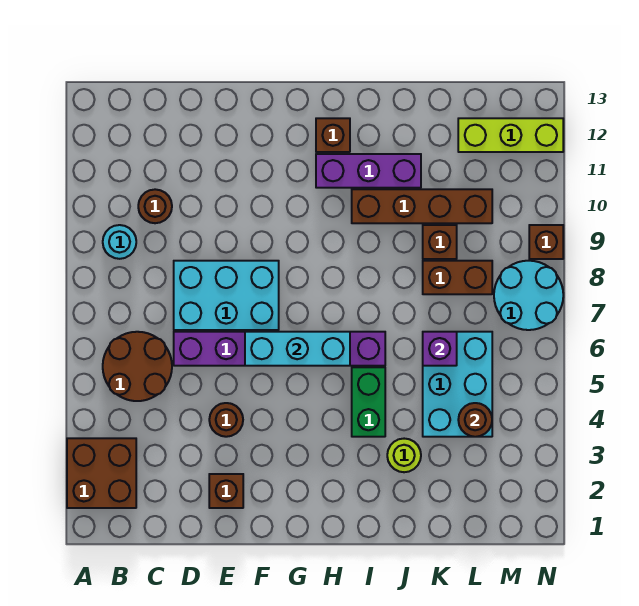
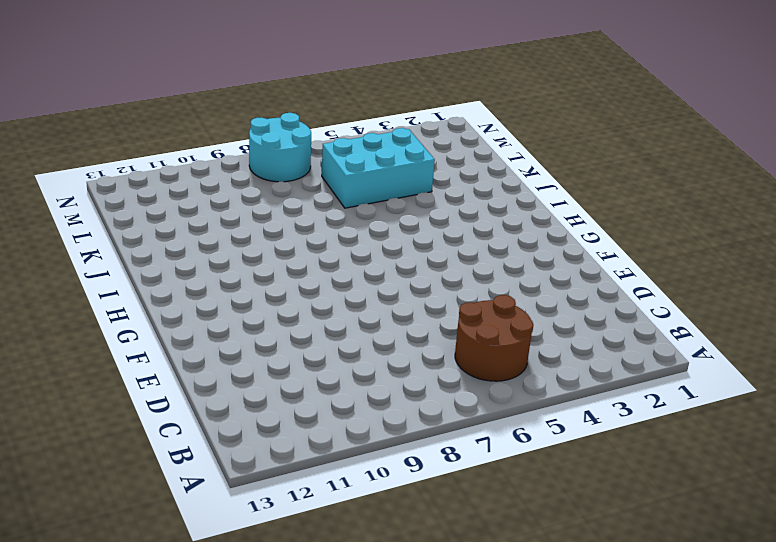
none -> brown 2x2 brick [67,438,136,508]
none -> cyan 1x1 round brick [103,225,136,259]
none -> brown 1x1 round brick [138,189,172,223]

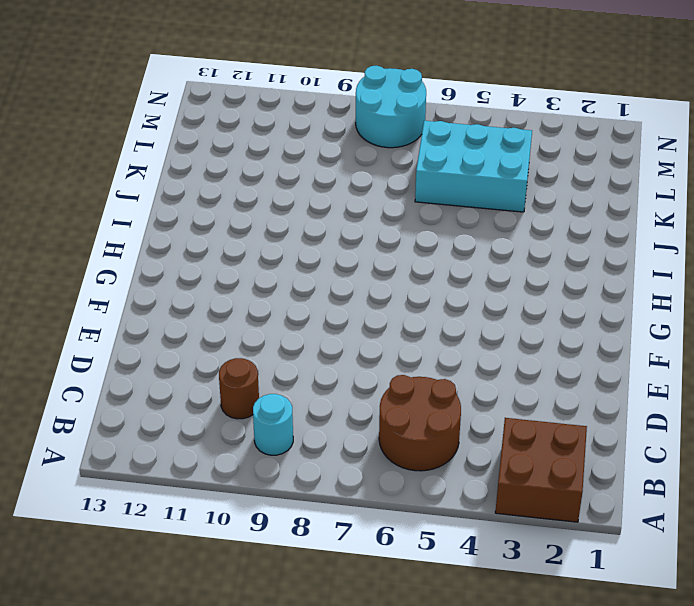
none -> purple 1x6 brick [174,332,385,366]
none -> cyan 2x3 brick [174,261,279,330]
none -> brown 1x1 brick [209,474,243,508]

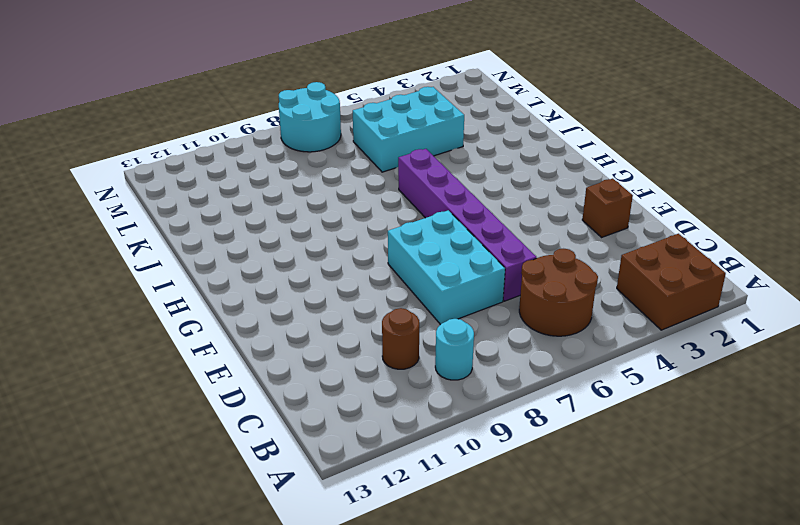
none -> brown 1x1 round brick [209,403,243,437]
none -> purple 1x3 brick [316,154,421,188]
none -> brown 1x1 brick [316,118,350,152]

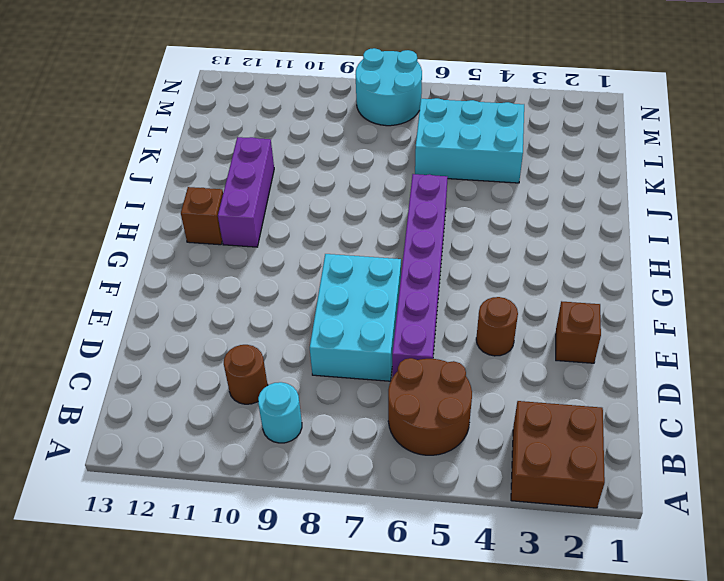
none -> green 1x2 brick [352,367,385,437]
none -> brown 1x4 brick [352,189,492,223]
none -> lime 1x1 round brick [387,439,421,472]

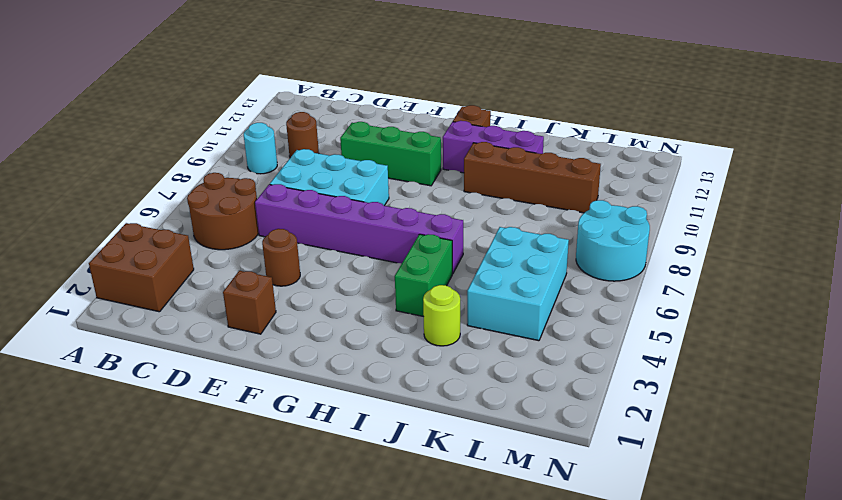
green 1x3 brick [340,122,441,186] -> none
none -> brown 1x2 brick [423,261,492,294]
none -> brown 1x1 brick [423,225,457,259]
none -> lime 1x3 brick [458,118,563,152]

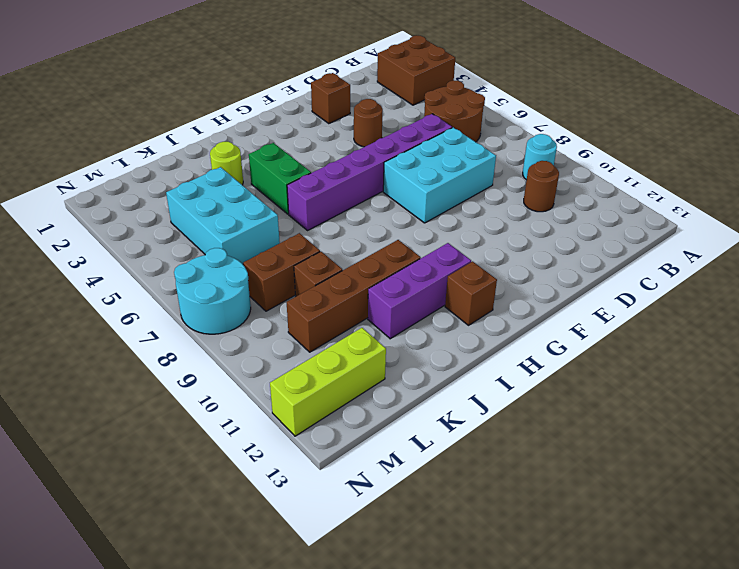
none -> brown 1x1 brick [529,225,563,259]
none -> cyan 1x3 brick [245,332,350,366]
none -> purple 1x1 brick [423,332,457,366]

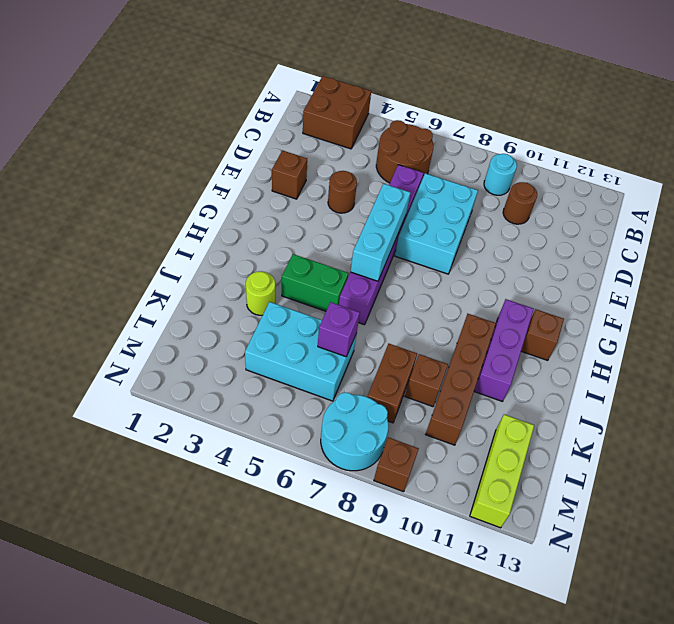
none -> brown 1x1 round brick [458,403,492,437]

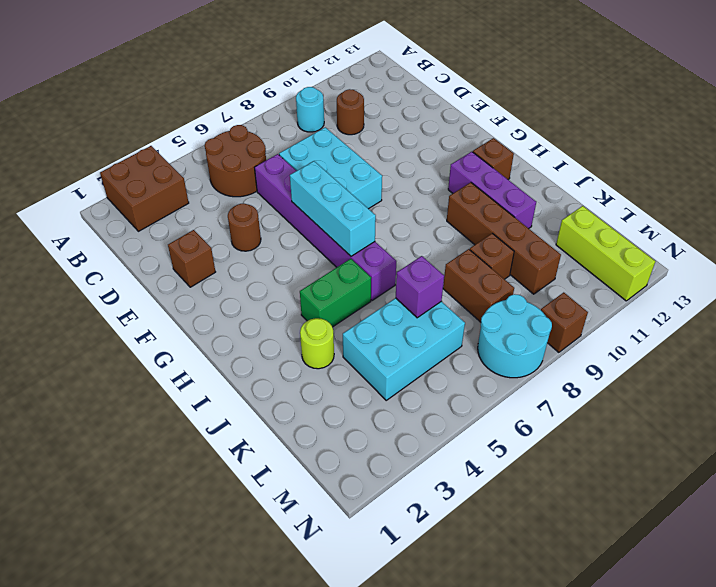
none -> brown 1x1 round brick [458,403,492,437]

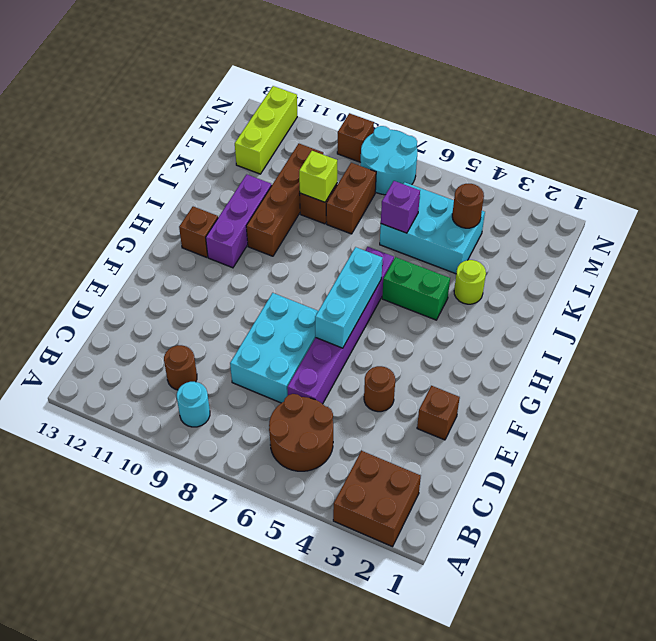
lime 1x1 brick [299,151,337,202] -> none

